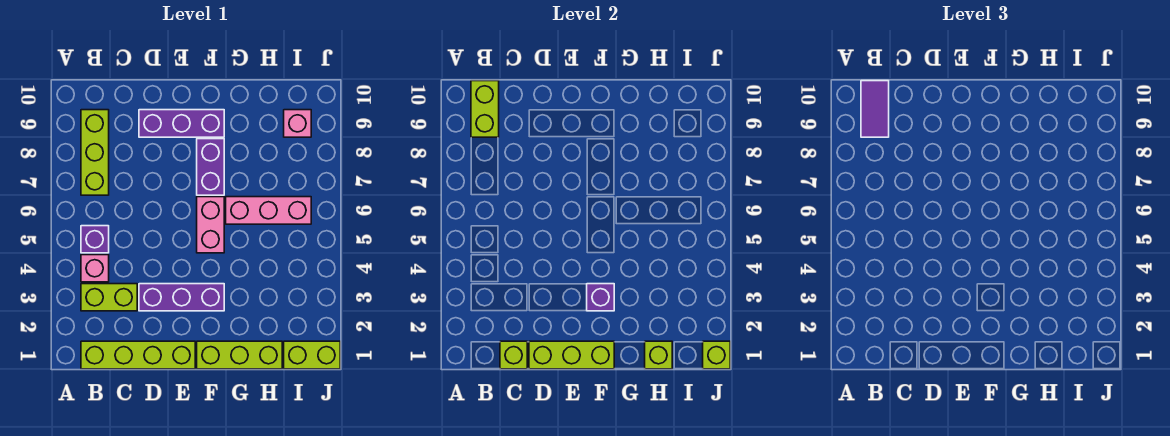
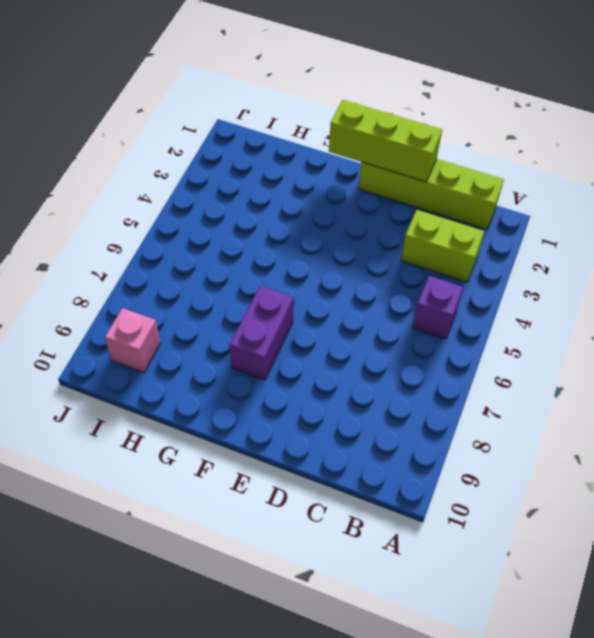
none -> pink 1x1 brick [81,255,109,282]
none -> lime 1x3 brick [81,110,109,195]
none -> purple 1x3 brick [139,284,224,311]

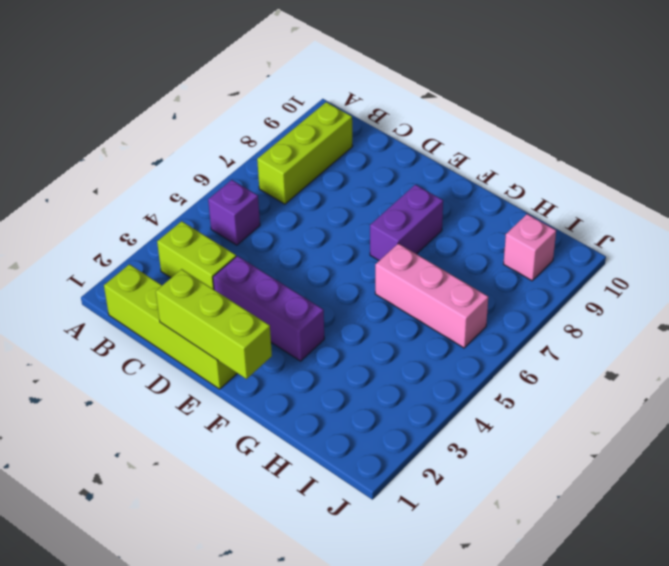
none -> pink 1x1 brick [81,255,109,282]
none -> purple 1x3 brick [139,110,224,137]
none -> lime 1x3 brick [197,341,282,369]

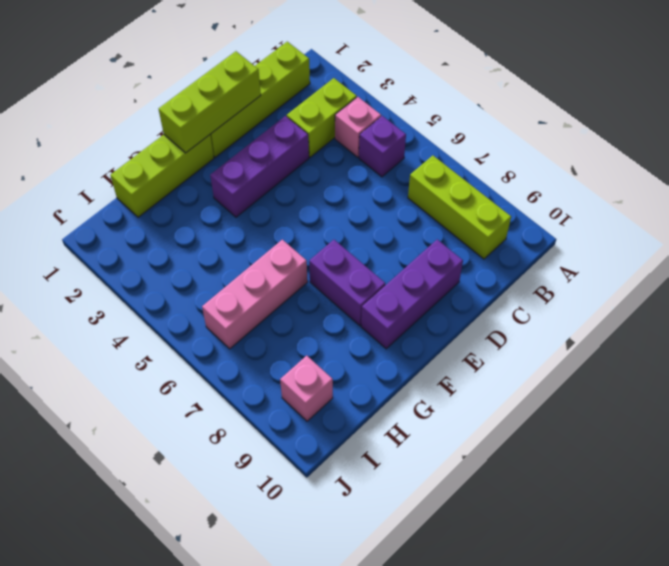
none -> pink 1x2 brick [197,197,224,253]
none -> lime 1x2 brick [284,341,340,369]
none -> lime 1x2 brick [471,81,499,137]

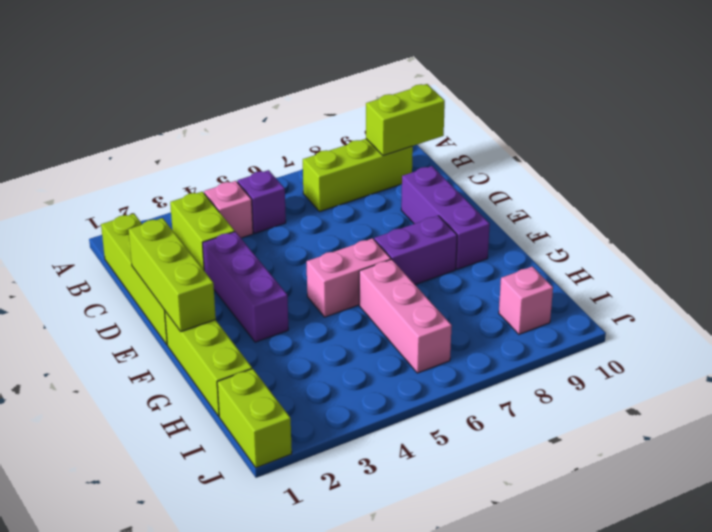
none -> lime 1x1 brick [500,341,527,369]
none -> purple 1x1 brick [587,284,614,311]
none -> lime 1x1 brick [645,341,672,369]

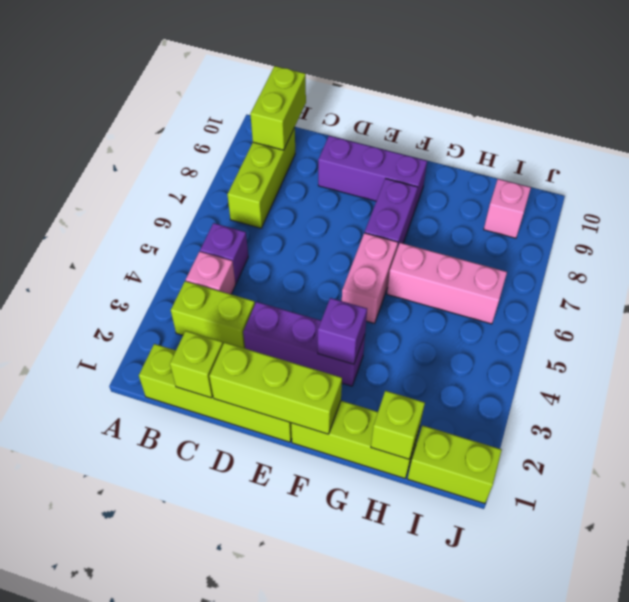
none -> lime 1x1 brick [703,341,730,369]
none -> purple 1x2 tile [861,81,889,137]

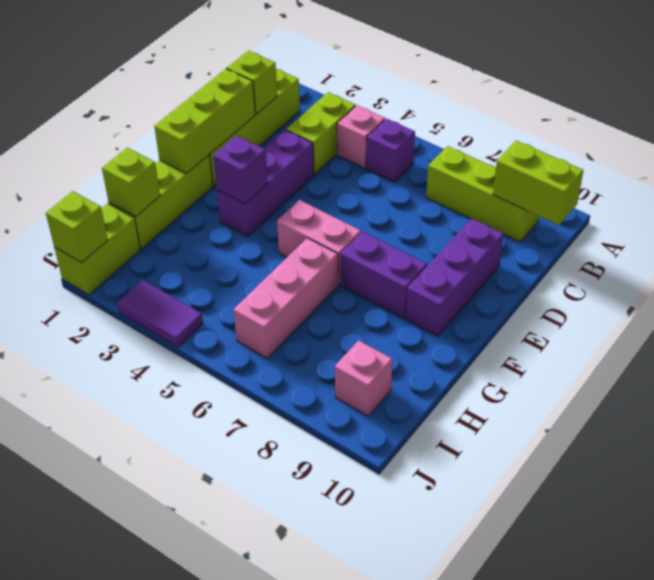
purple 1x2 tile [117,280,203,347] -> purple 1x2 tile moved to [861,81,889,137]

